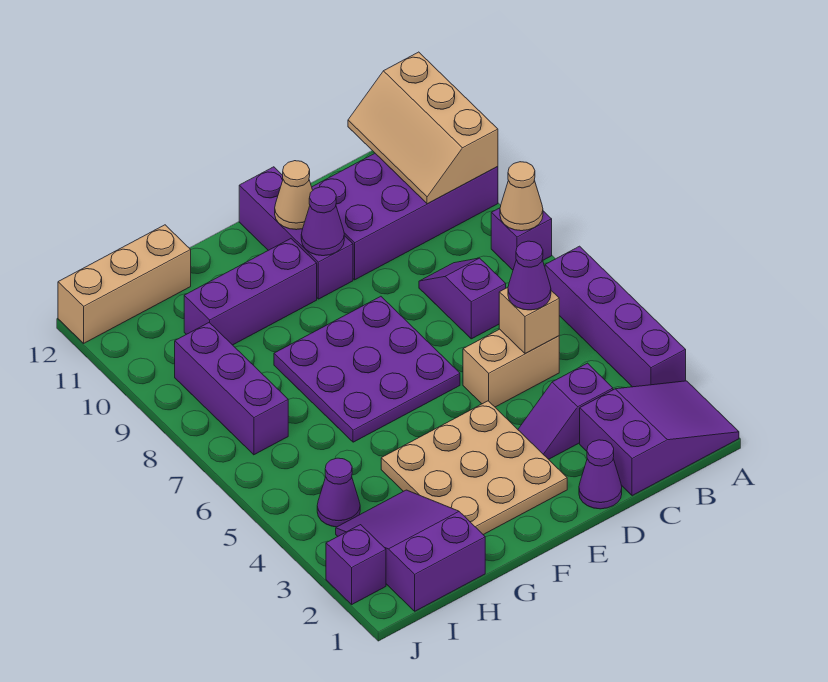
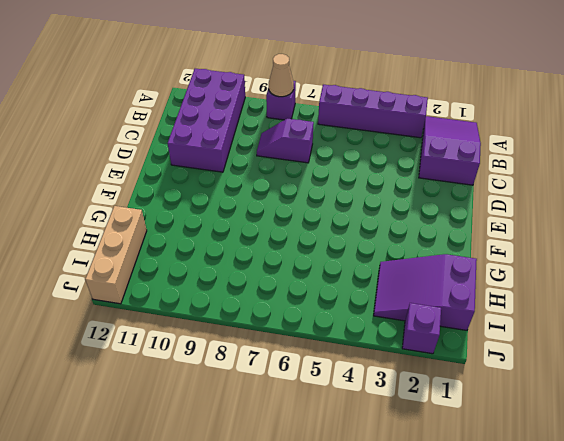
none -> purple 1x2 slope [518,363,613,459]
none -> tan 1x2 brick [463,329,559,407]
none -> purple 1x1 cone [579,440,622,509]

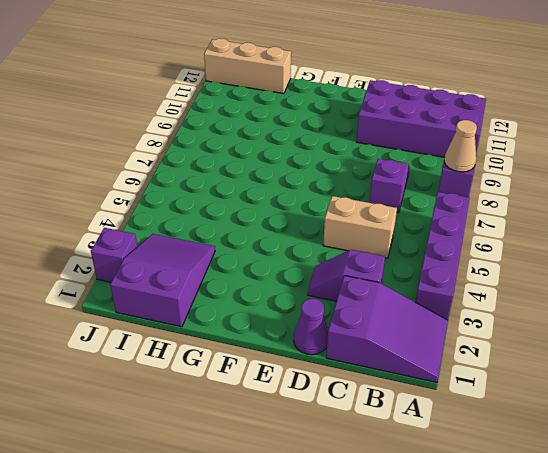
none -> tan 3x3 plate [381,401,567,535]
none -> purple 3x3 plate [274,296,460,442]
none -> purple 1x3 brick [239,167,353,299]

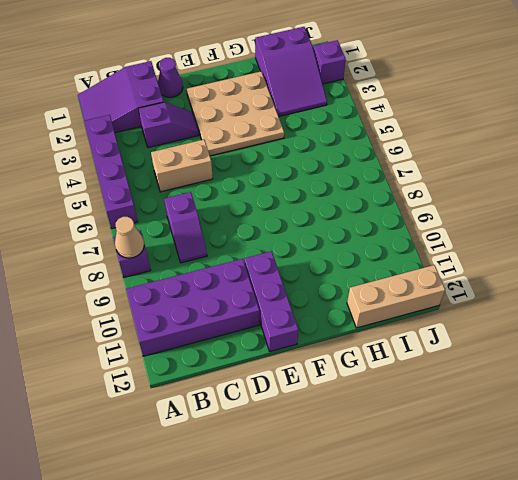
none -> purple 3x3 plate [274,296,460,442]
none -> purple 1x3 brick [184,239,317,345]
none -> purple 1x1 cone [317,458,360,527]

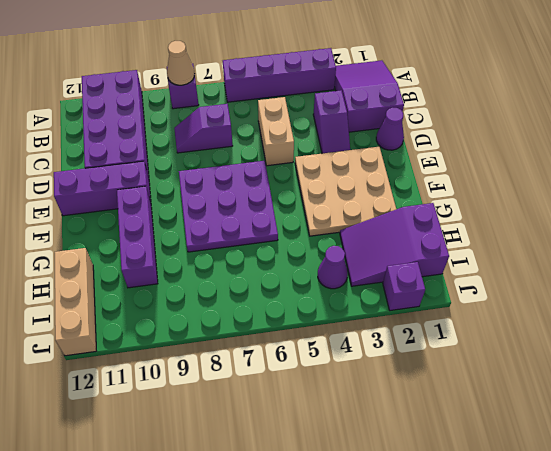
none -> purple 1x3 brick [175,323,288,455]
none -> tan 2x3 slope [348,52,498,204]
none -> tan 1x1 brick [499,287,559,353]

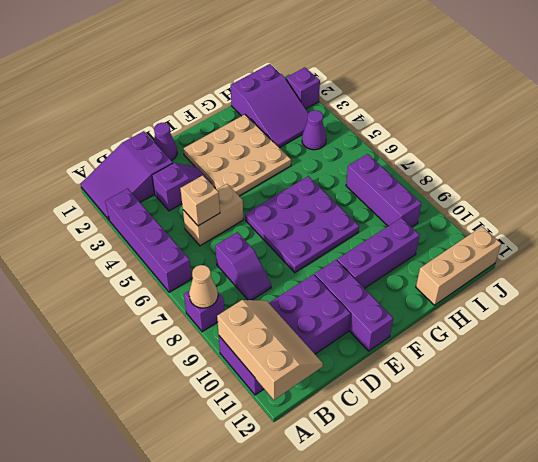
none -> purple 1x1 cone [301,187,344,256]
none -> tan 1x1 cone [275,161,313,230]
none -> purple 1x1 cone [508,241,551,310]

